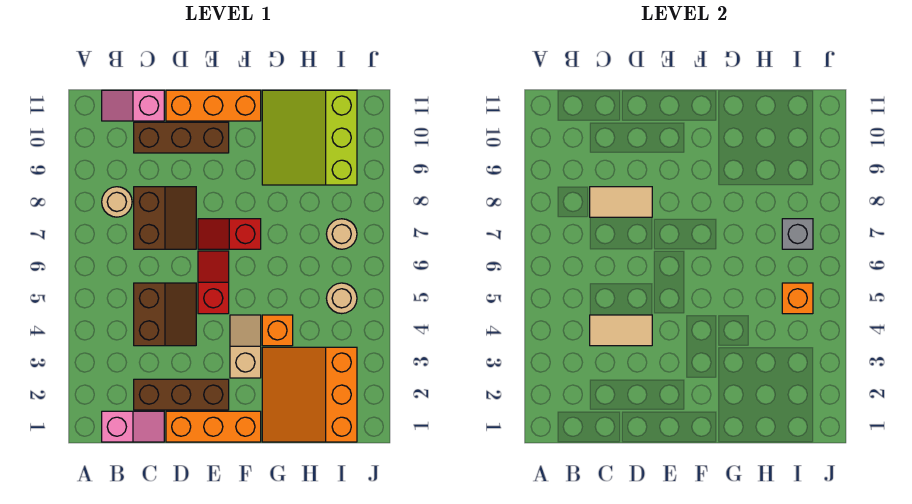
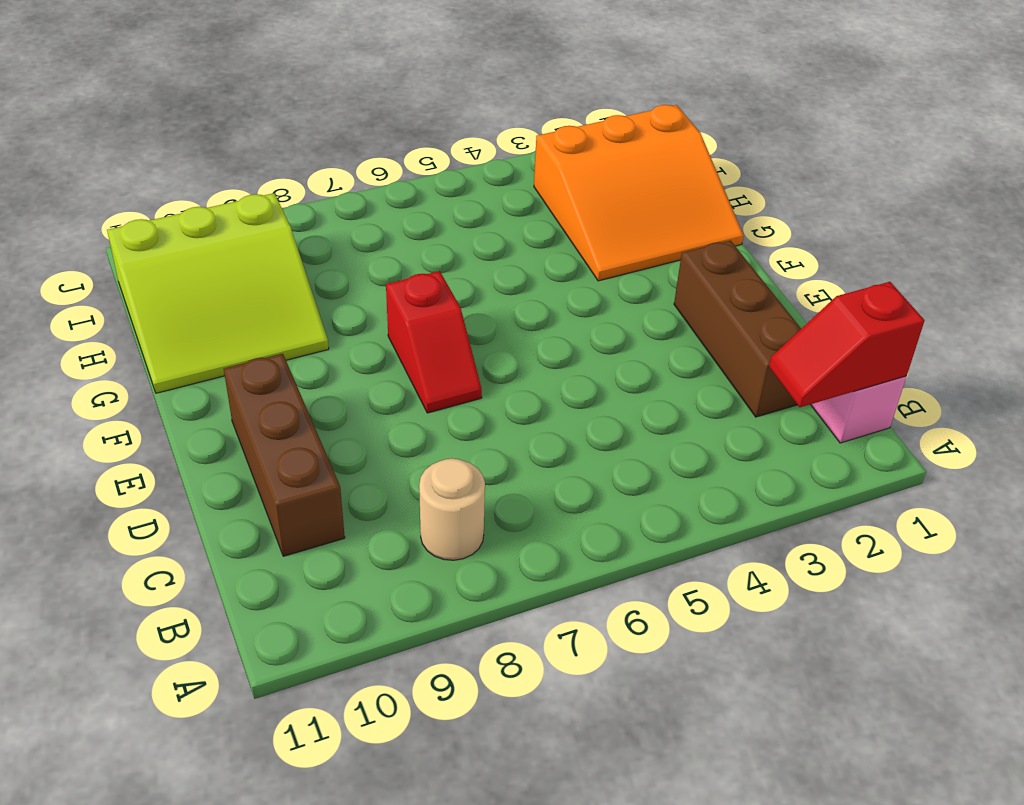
red 1x2 slope [769,282,925,407] -> red 1x2 slope moved to [198,251,229,314]
none -> pink 1x2 slope [102,90,164,121]
none -> brown 2x2 slope [134,283,196,346]
none -> brown 2x2 slope [134,187,196,249]

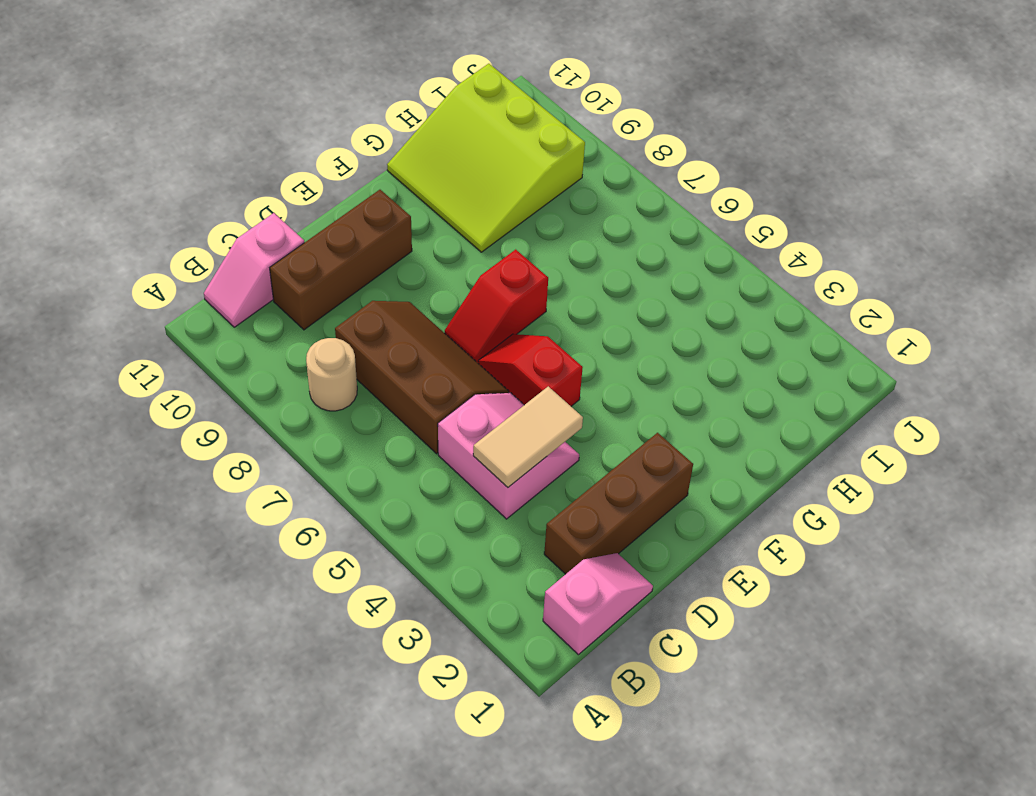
pink 2x2 slope [438,393,579,519] -> brown 2x2 slope [134,283,196,346]
brown 2x3 slope [335,301,509,454] -> brown 2x2 slope [134,187,196,249]
none -> orange 1x3 brick [166,411,261,442]
none -> orange 1x3 brick [166,90,261,121]
none -> tan 1x2 slope [230,315,261,378]

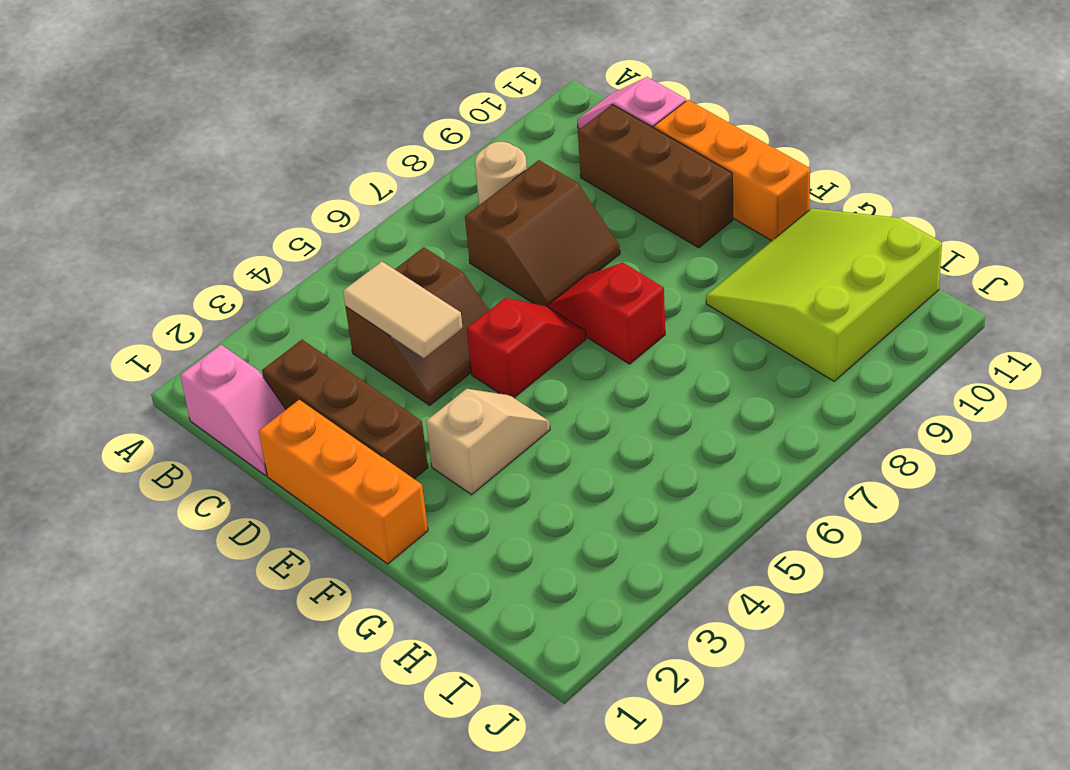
none -> orange 3x3 slope [262,347,357,442]
none -> orange 1x1 brick [262,315,293,346]
none -> tan 1x1 round brick [326,283,357,314]

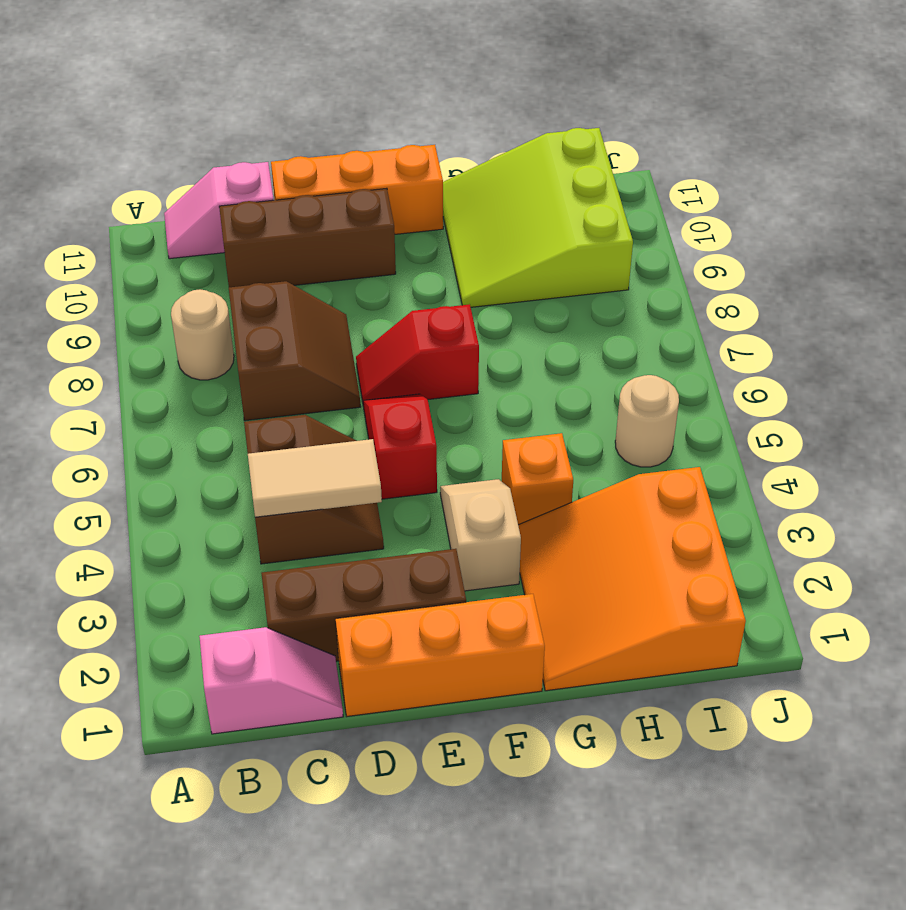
none -> tan 1x1 round brick [327,219,357,249]
none -> tan 1x2 tile [590,187,652,217]
none -> orange 1x1 brick [782,283,813,314]

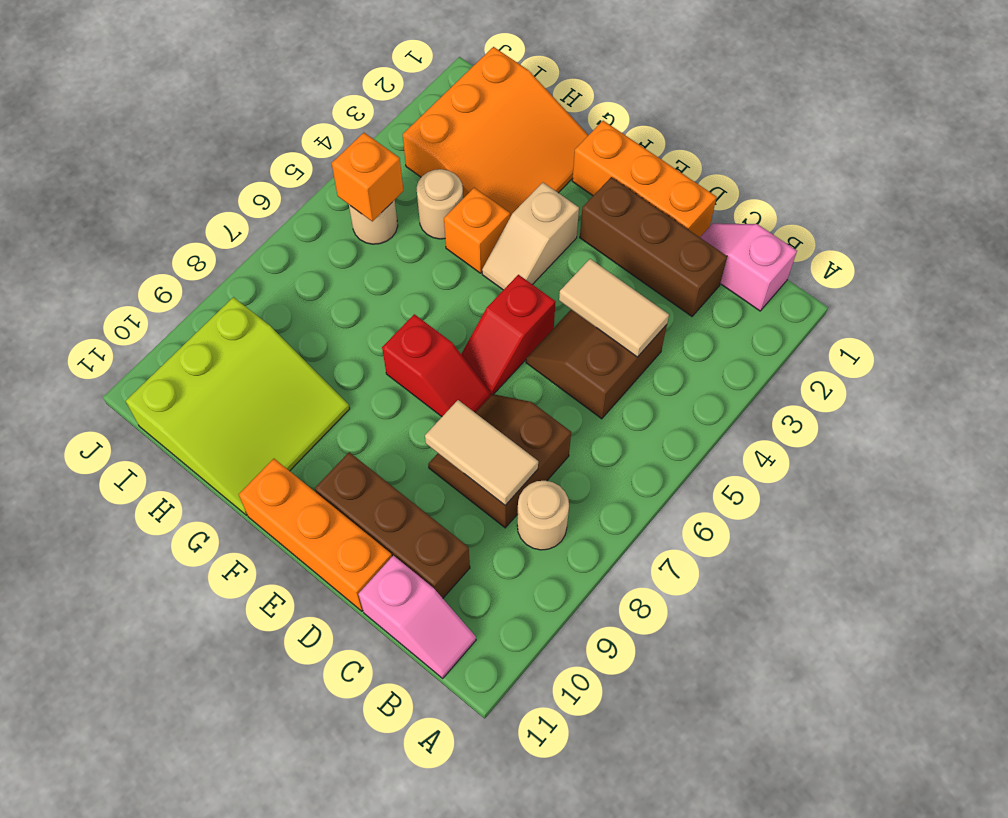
tan 1x1 round brick [417,169,463,239] -> tan 1x1 round brick moved to [327,219,357,249]
none -> grey 1x1 brick [782,219,813,249]

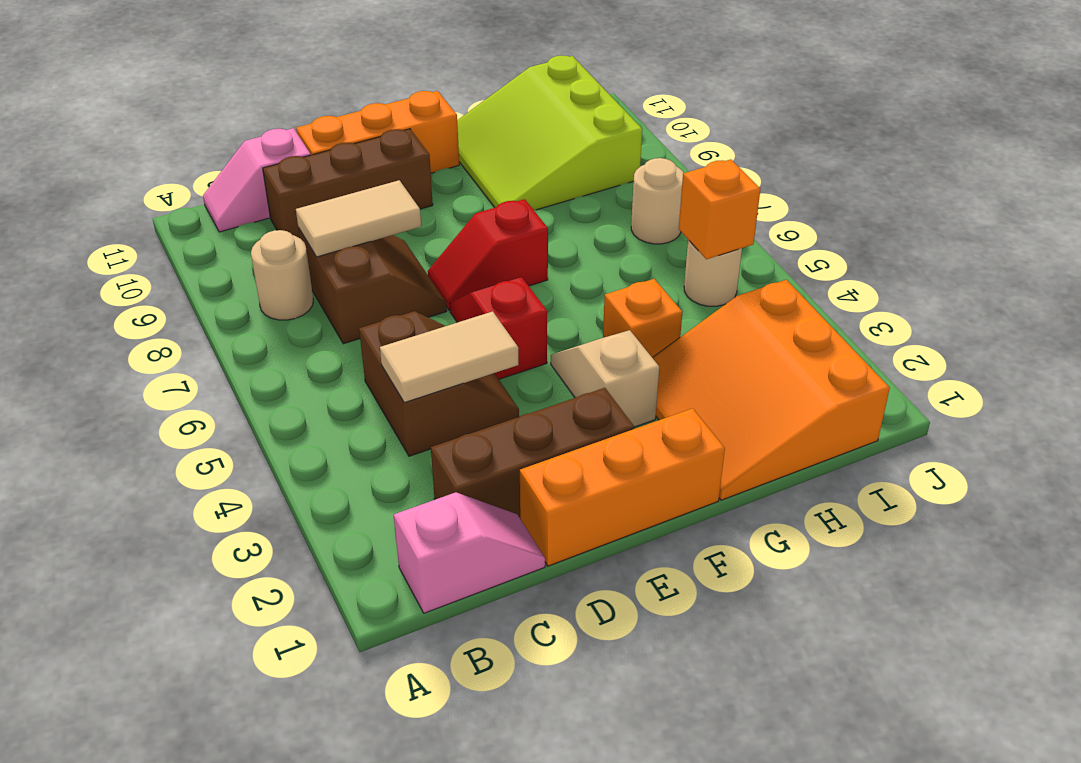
none -> grey 1x1 brick [782,219,813,249]

